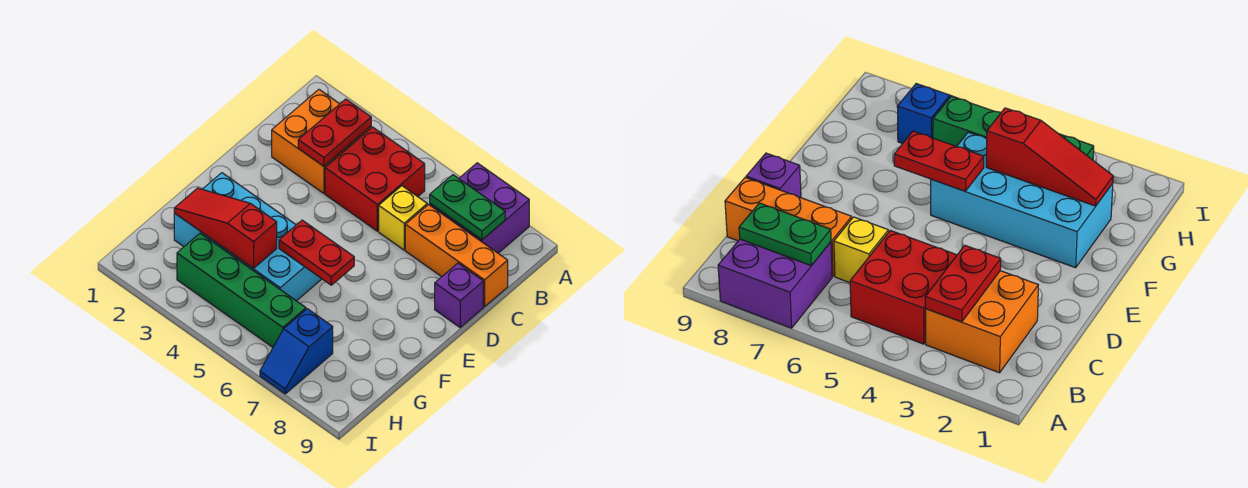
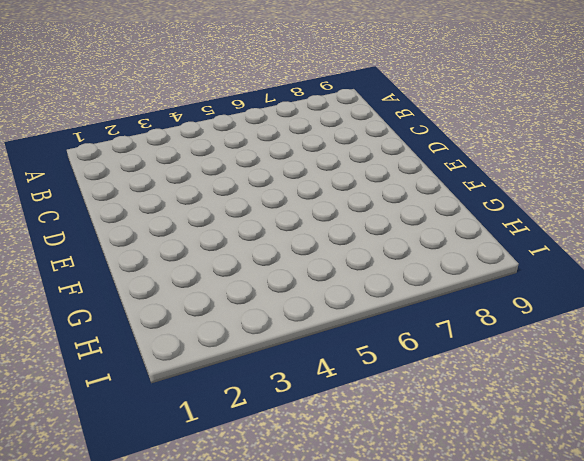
none -> purple 2x2 brick [430,163,529,253]
none -> orange 2x2 brick [272,90,371,193]
none -> red 2x2 brick [325,127,425,231]

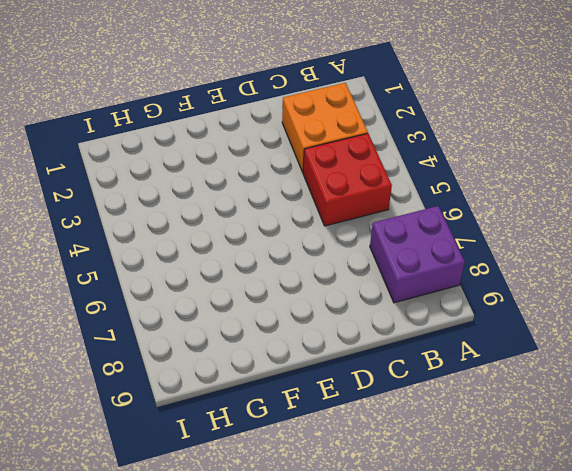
none -> yellow 1x1 brick [379,186,427,250]
none -> orange 1x3 brick [405,205,508,307]
none -> purple 1x1 brick [435,263,483,327]

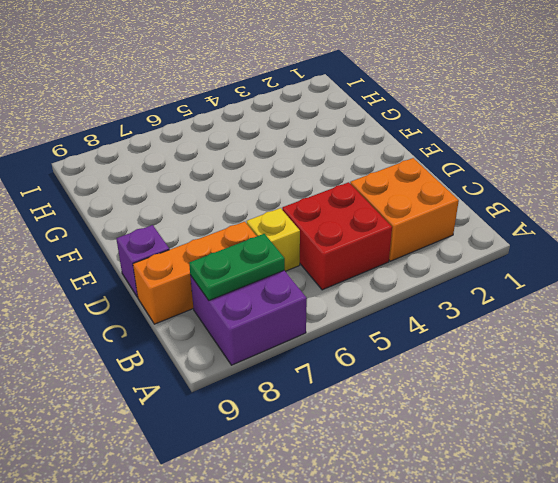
none -> cyan 2x4 brick [174,173,321,301]
none -> green 1x4 brick [177,233,306,347]
none -> blue 1x2 slope [260,309,333,394]

